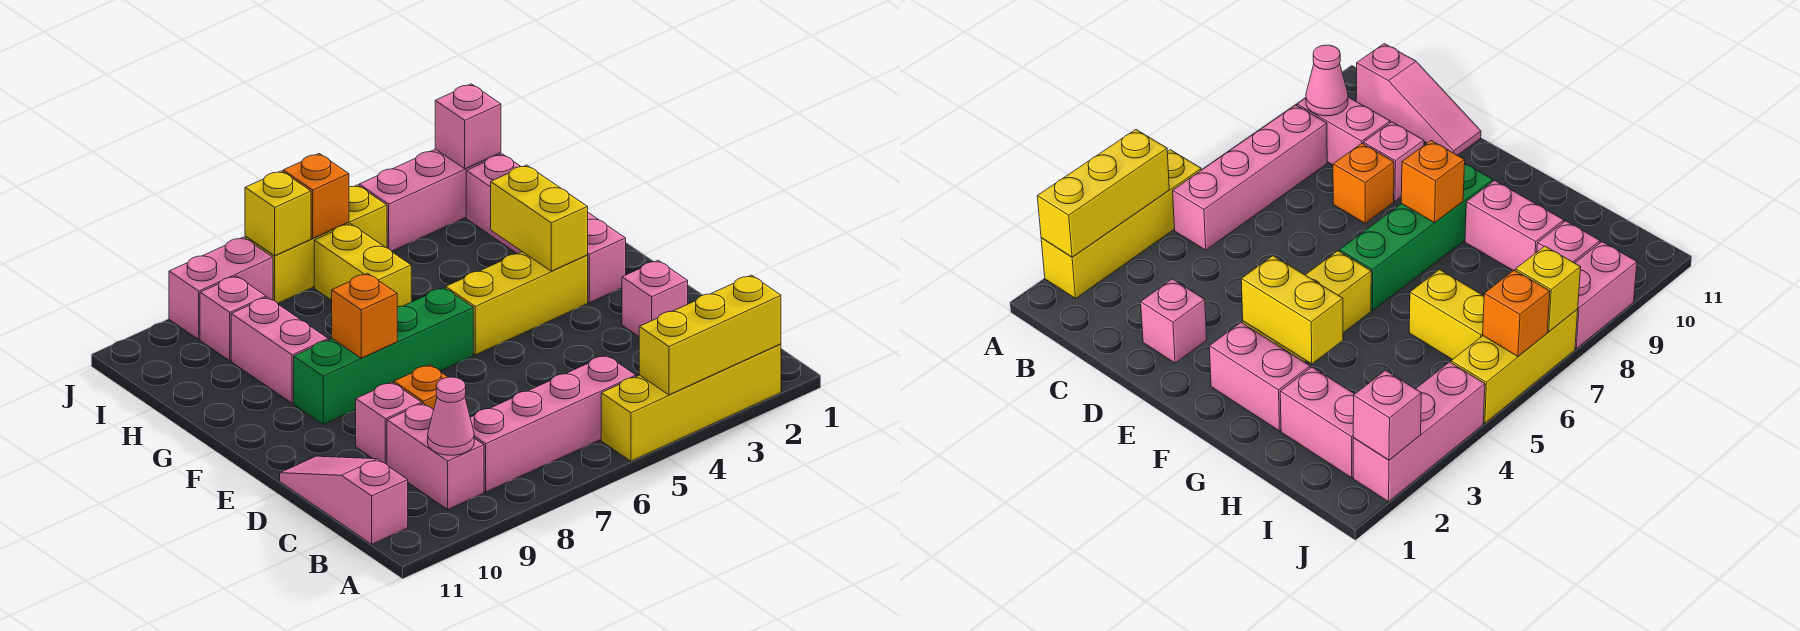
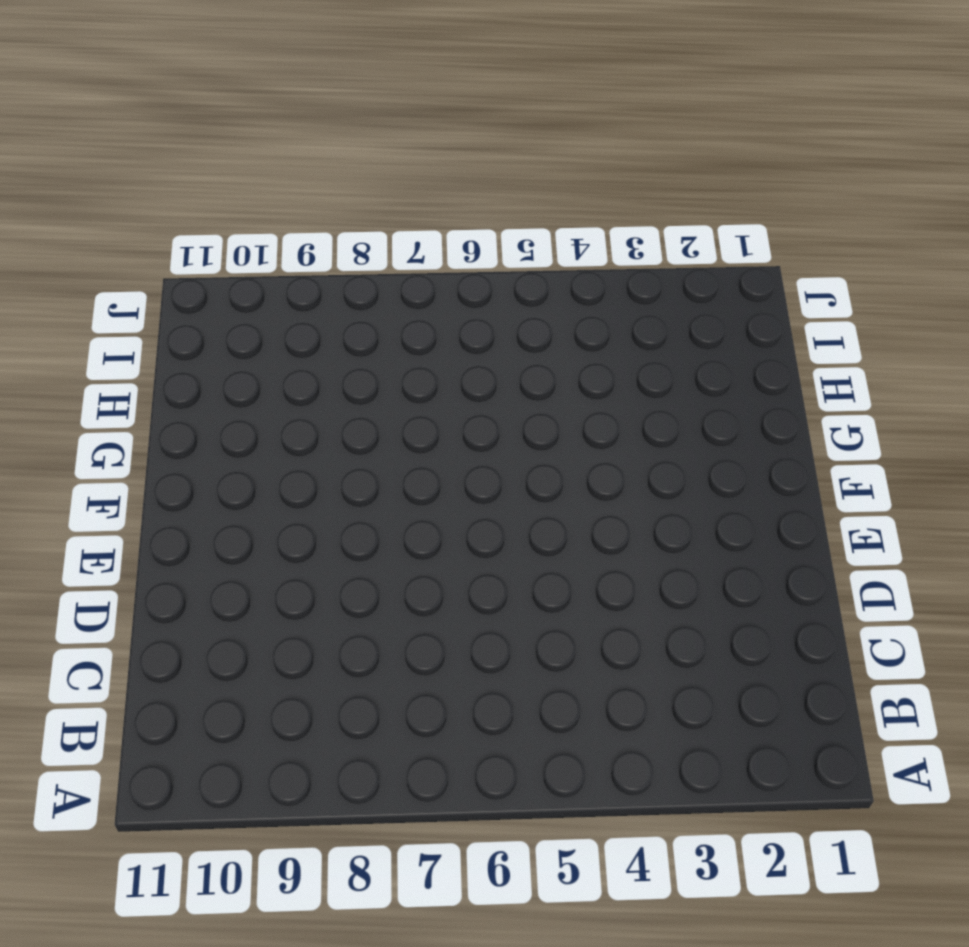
none -> yellow 1x4 brick [601,344,781,461]
none -> pink 1x4 brick [470,355,636,492]
none -> pink 1x2 brick [387,404,484,509]

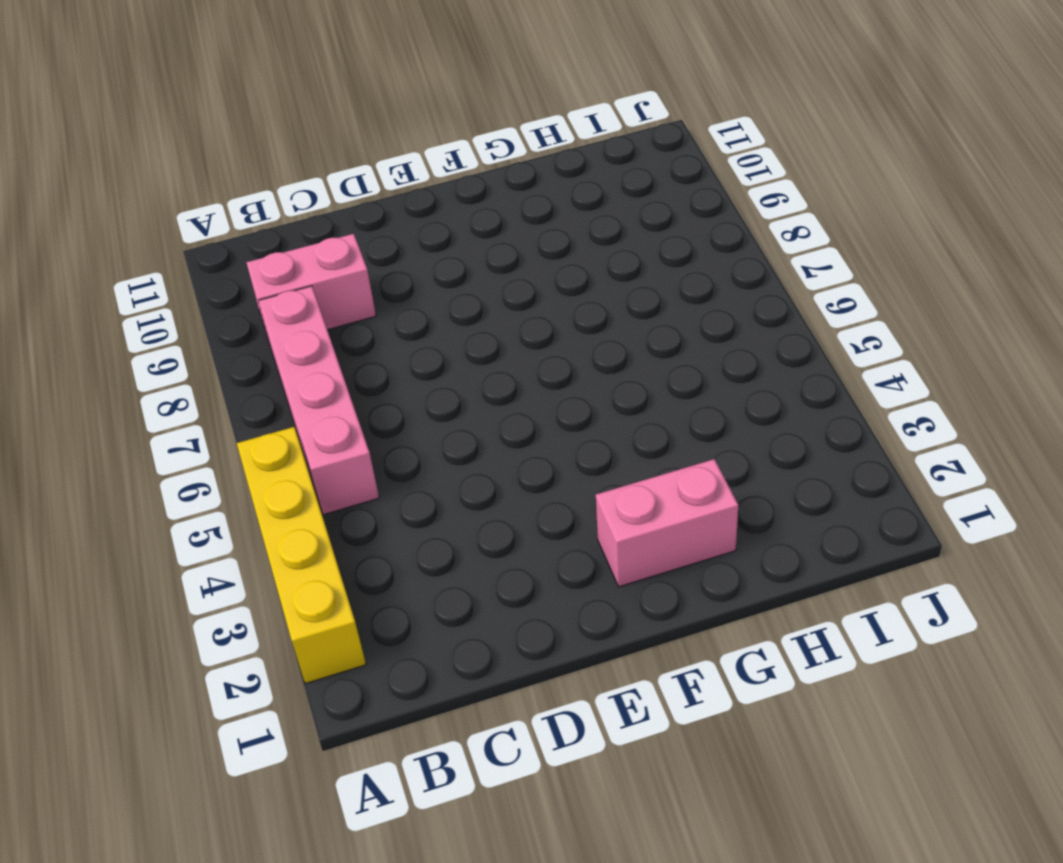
none -> pink 1x3 slope [280,456,408,544]
none -> pink 1x1 brick [622,260,688,337]
none -> orange 1x1 brick [394,365,448,410]

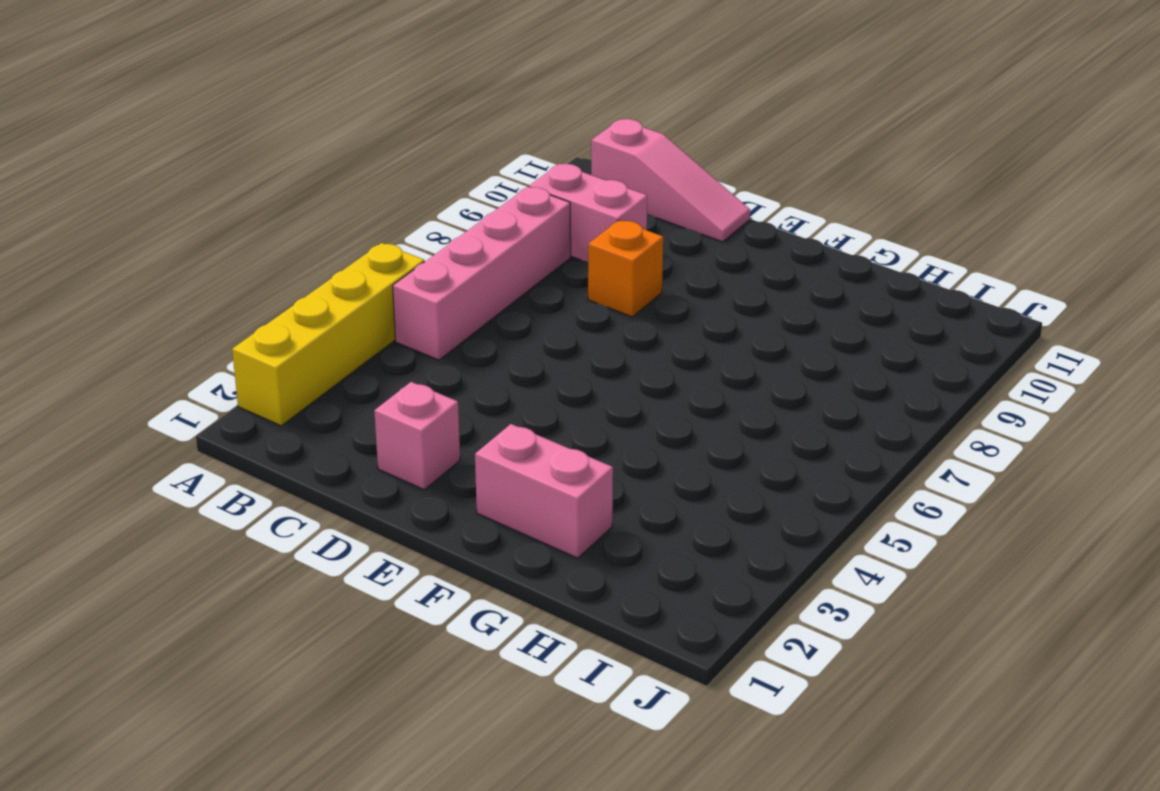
none -> pink 1x1 brick [356,382,422,464]
none -> yellow 1x3 brick [446,252,588,355]
none -> green 1x4 brick [294,287,473,424]

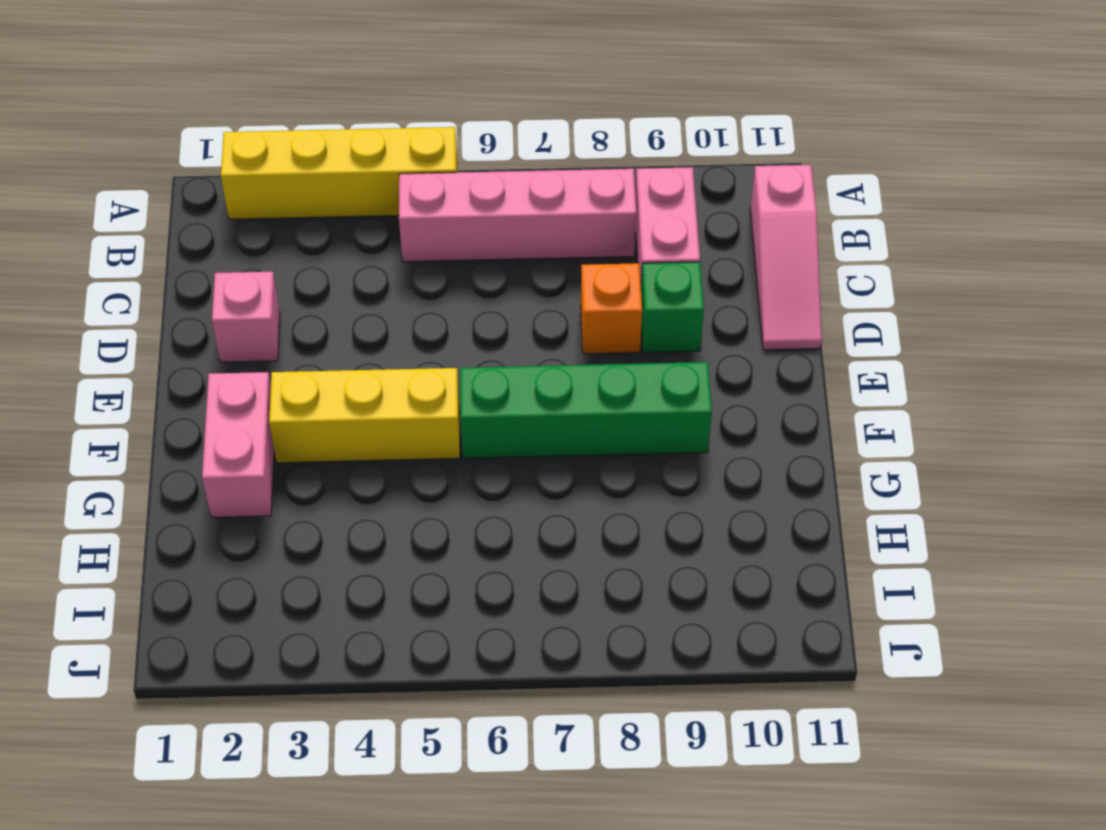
green 1x1 brick [641,262,704,352] -> pink 1x1 brick [356,382,422,464]
none -> pink 1x2 brick [231,297,328,403]
none -> pink 1x2 brick [466,154,522,254]
none -> yellow 1x2 brick [314,224,411,307]

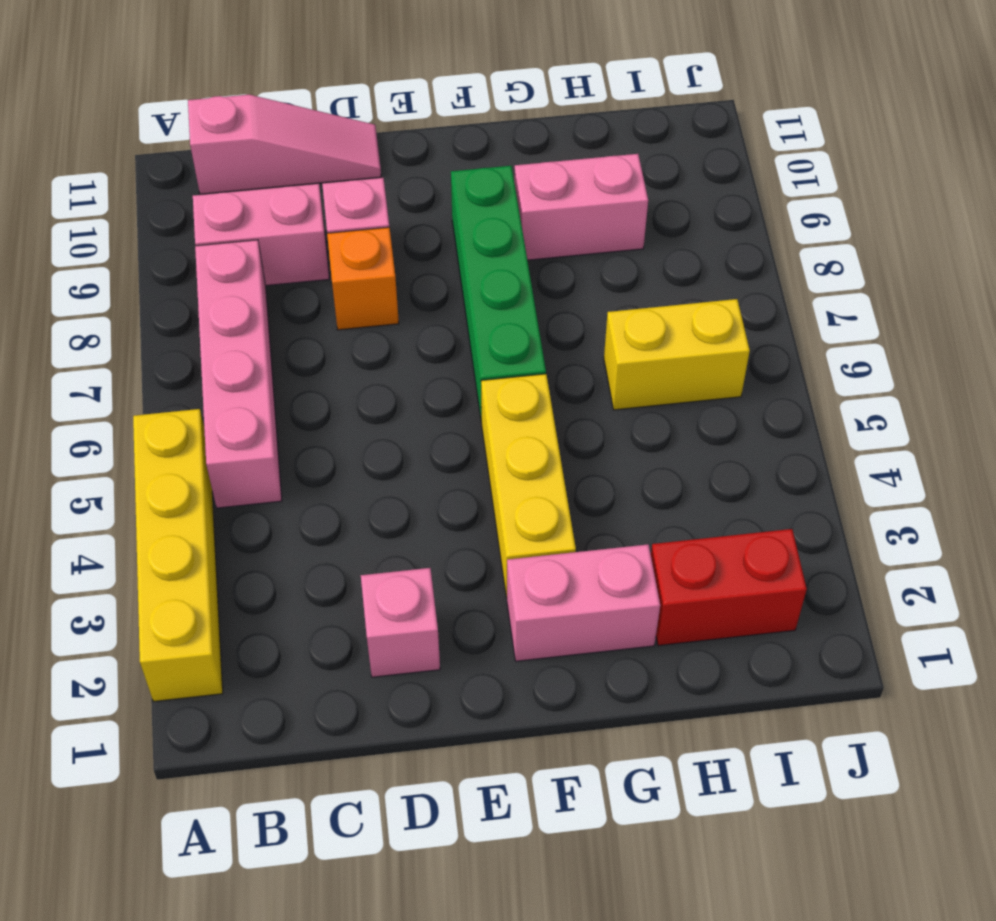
red 1x2 brick [651,529,807,646] -> pink 1x2 brick [466,154,522,254]
none -> pink 1x1 brick [200,276,266,361]
none -> pink 1x3 brick [359,149,501,251]
none -> yellow 1x3 brick [245,185,387,303]

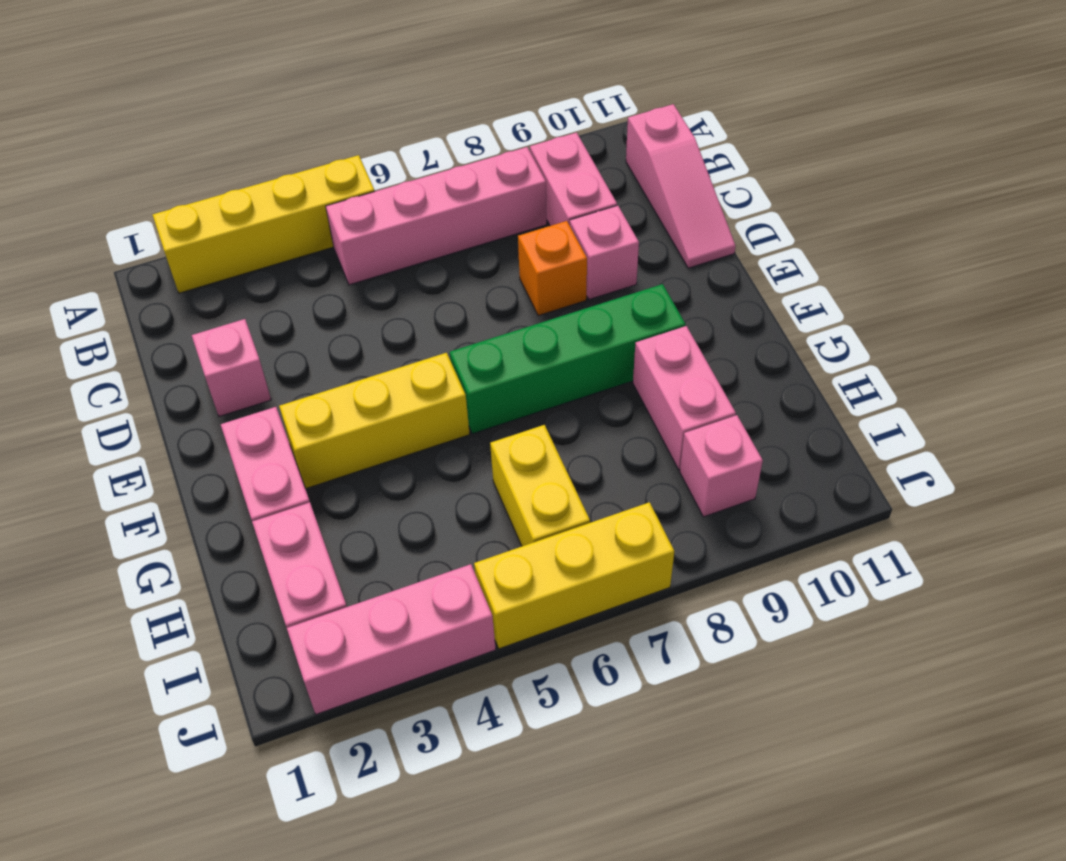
none -> pink 1x2 brick [169,237,273,339]
none -> yellow 1x3 brick [639,275,781,395]
none -> pink 1x1 cone [428,377,474,455]

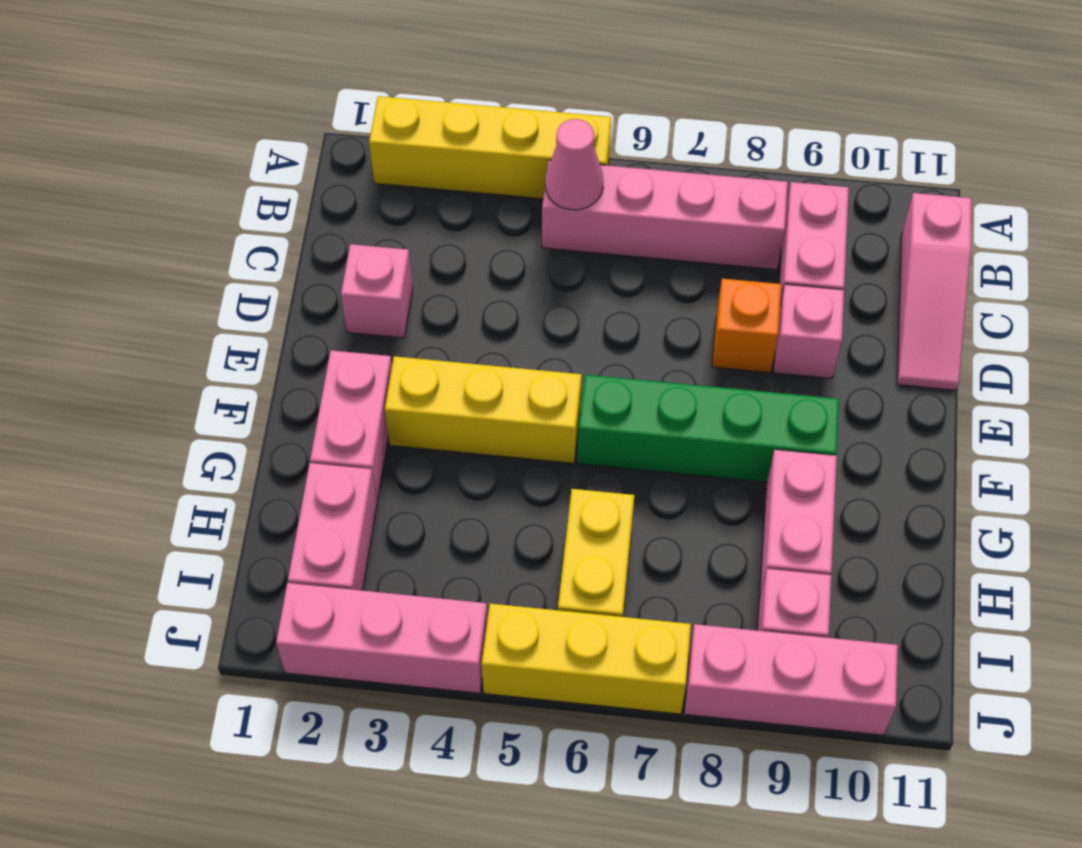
pink 1x1 cone [545,119,603,210] -> pink 1x1 cone moved to [428,377,474,455]
pink 1x3 brick [684,624,898,735] -> pink 1x2 brick [169,237,273,339]
none -> yellow 1x3 brick [639,275,781,395]
none -> yellow 1x2 brick [491,165,588,271]
none -> orange 1x1 brick [332,273,397,358]

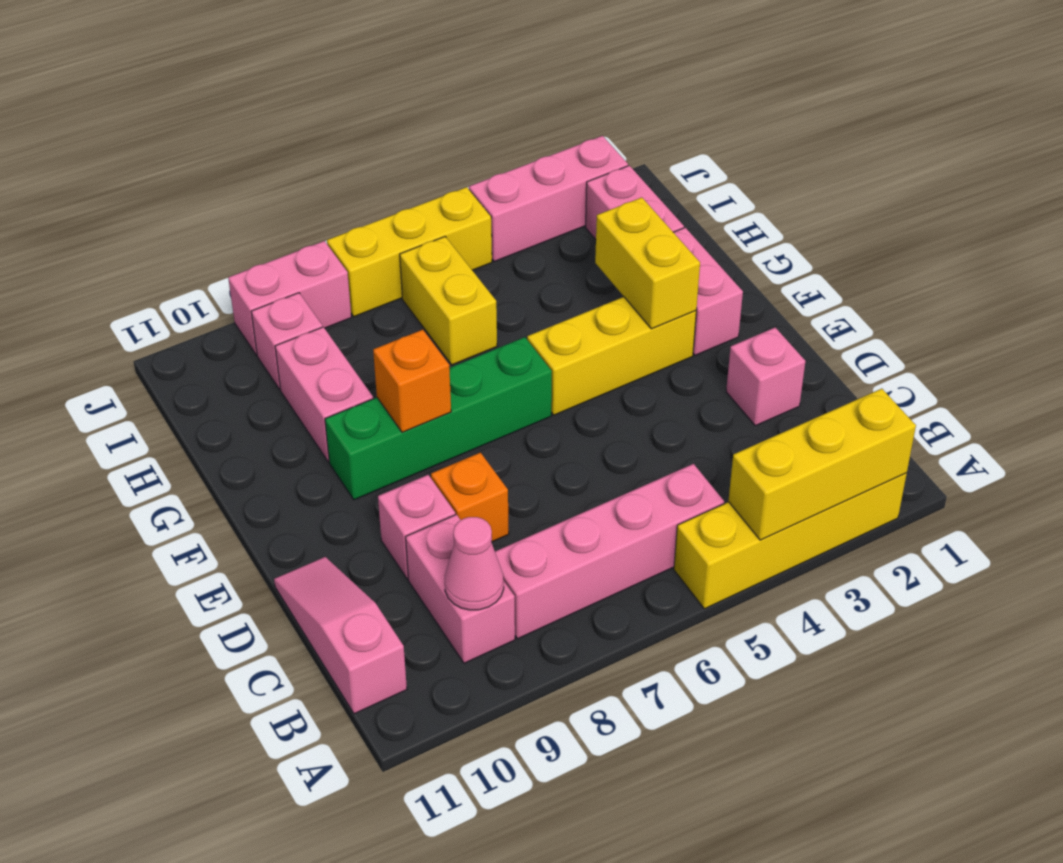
none -> pink 1x1 brick [435,84,501,169]
none -> orange 1x1 brick [283,154,349,238]
none -> yellow 1x1 brick [245,171,311,256]

